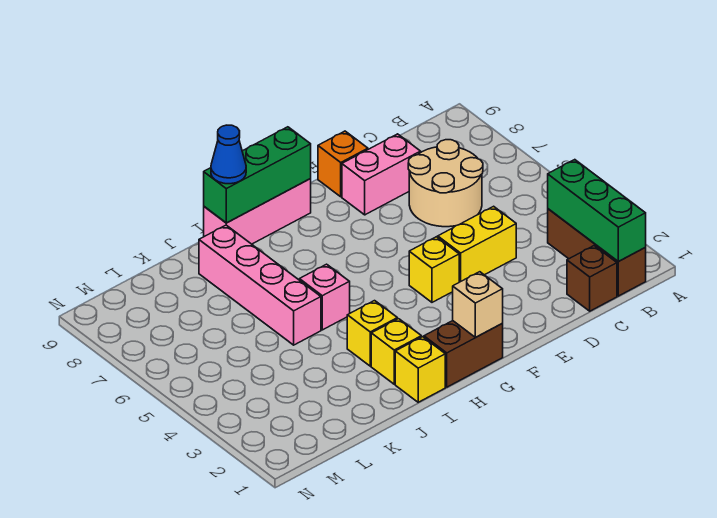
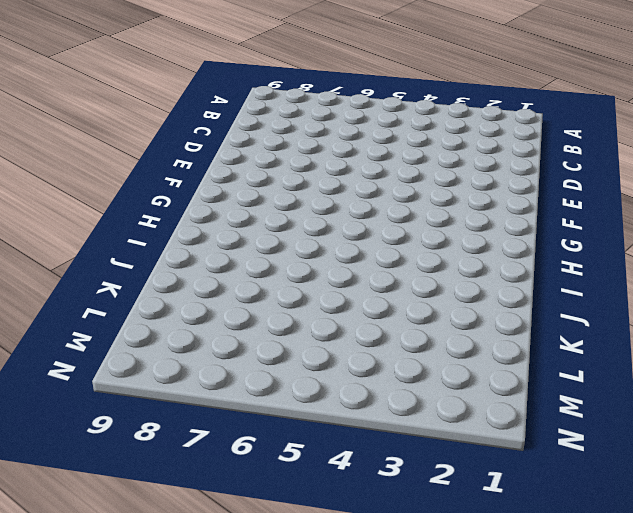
none -> brown 1x3 brick [548,209,646,296]
none -> brown 1x1 brick [567,246,617,311]
none -> tan 2x2 round brick [408,140,483,227]

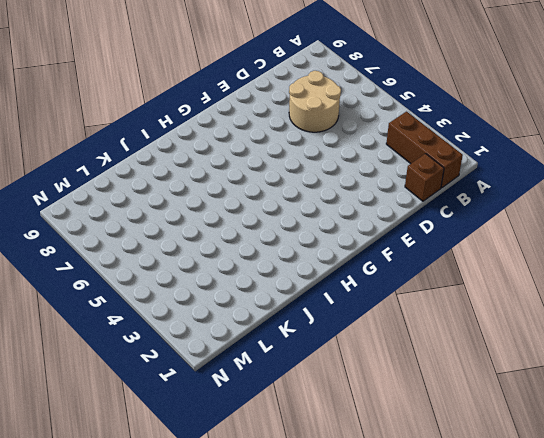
none -> yellow 1x2 brick [438,206,516,282]
none -> pink 1x2 brick [342,134,421,215]
none -> orange 1x1 brick [318,131,368,197]

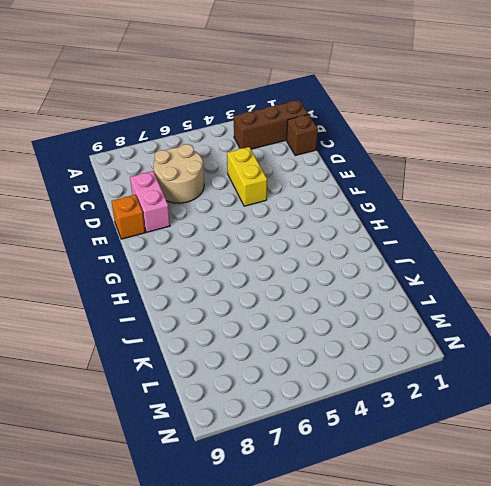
none -> yellow 1x1 brick [409,237,459,302]
none -> brown 1x2 brick [424,321,503,387]
none -> pink 1x3 brick [204,179,311,244]

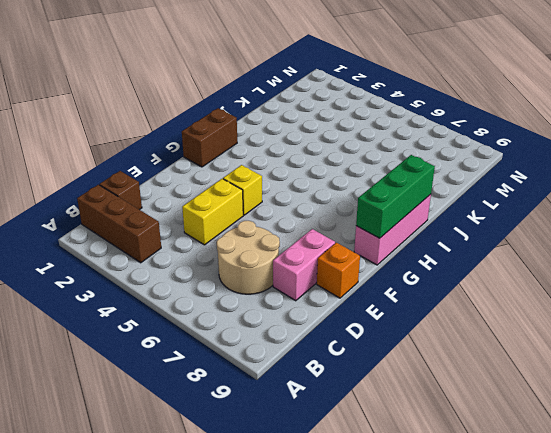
none -> yellow 1x1 brick [395,337,445,402]
none -> yellow 1x1 brick [371,319,421,384]
none -> yellow 1x1 brick [347,301,397,366]

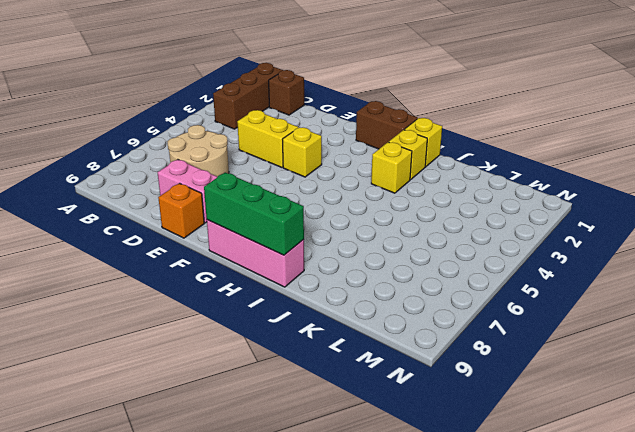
none -> pink 1x1 brick [299,264,350,330]
none -> pink 1x4 brick [199,225,321,345]
none -> green 1x3 brick [548,160,646,262]

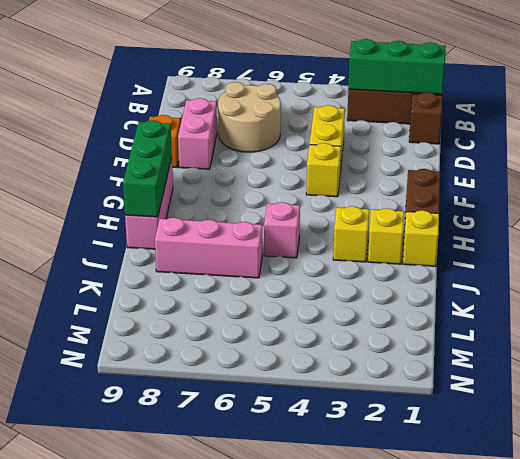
pink 1x3 brick [155,218,262,278] -> pink 1x4 brick [199,225,321,345]
none -> tan 1x1 brick [453,272,503,337]
none -> blue 1x1 cone [211,125,246,184]

